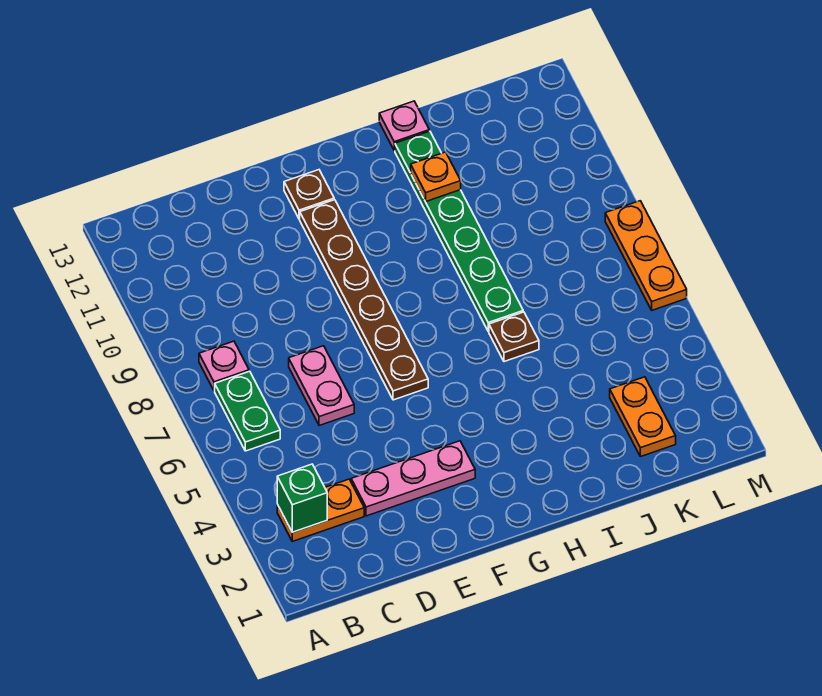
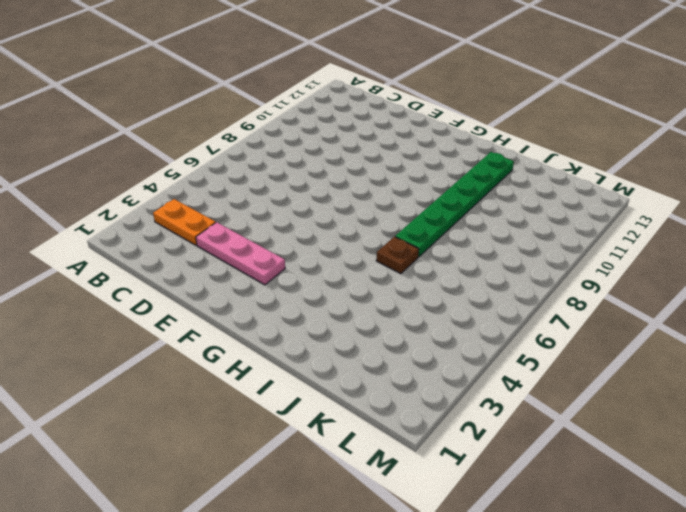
none -> green 1x2 plate [215,371,280,451]
none -> pink 1x1 plate [199,341,249,391]
none -> pink 1x2 plate [289,346,354,426]

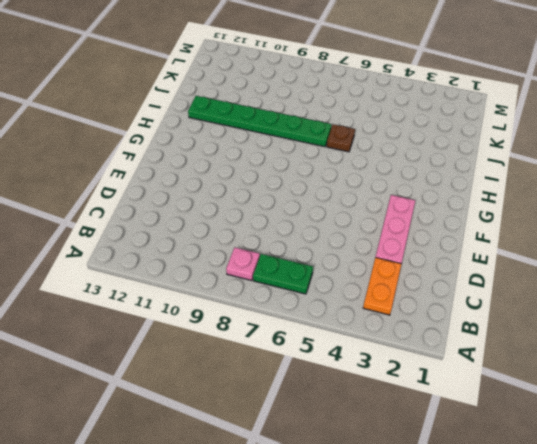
none -> pink 1x2 plate [289,346,354,426]
none -> brown 1x6 plate [300,200,428,400]
none -> brown 1x1 plate [284,170,334,219]

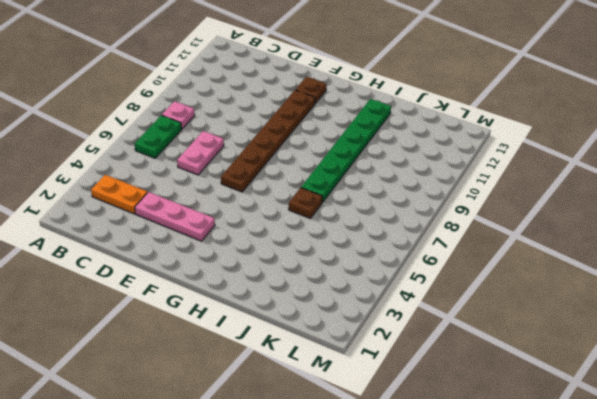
none -> pink 1x1 plate [379,101,429,151]
none -> orange 1x2 plate [610,377,676,457]
none -> orange 1x3 plate [605,201,687,310]

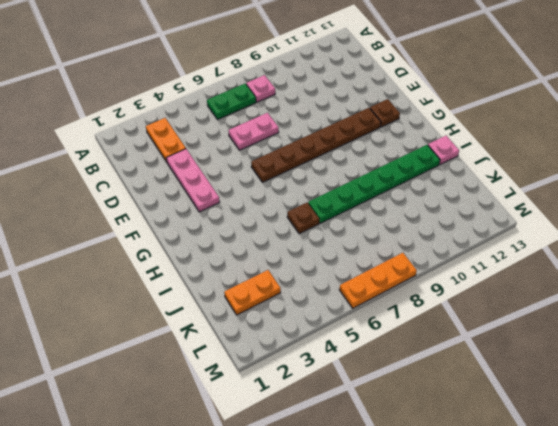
none -> green 1x1 brick [277,464,327,532]
none -> orange 1x1 plate [411,152,461,201]

